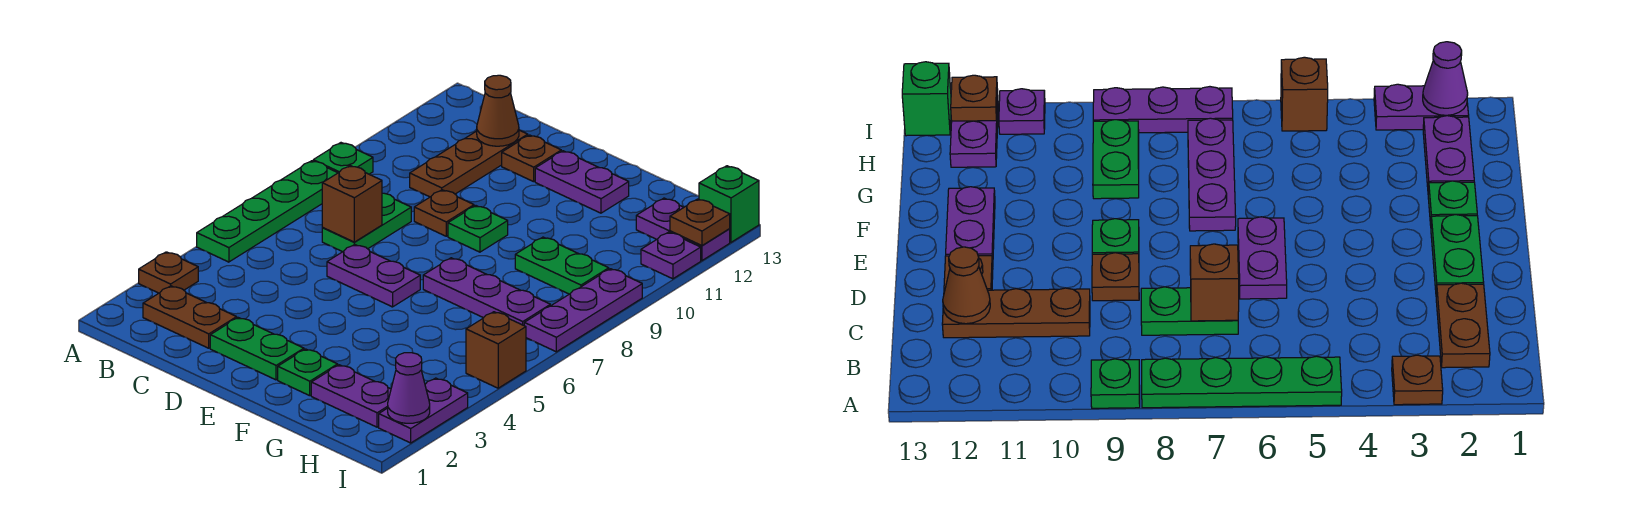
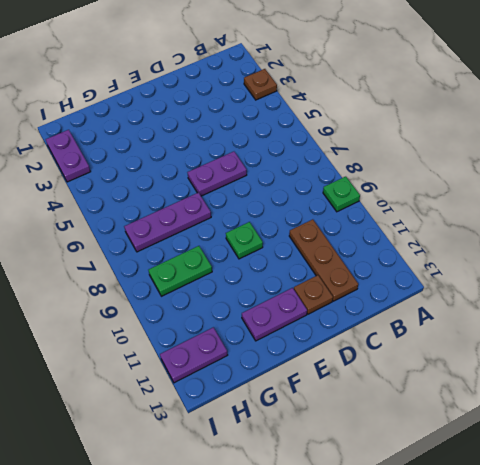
none -> green 1x4 plate [197,161,337,262]
none -> brown 1x2 plate [143,286,237,348]
none -> green 1x2 plate [322,193,411,252]

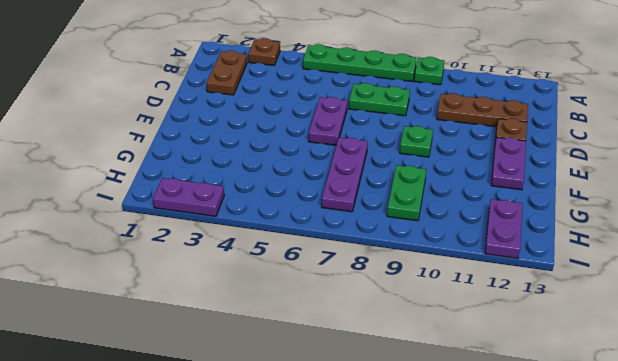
none -> green 1x2 plate [210,318,304,380]
none -> brown 1x1 plate [414,190,474,236]
none -> green 1x1 plate [278,349,338,396]

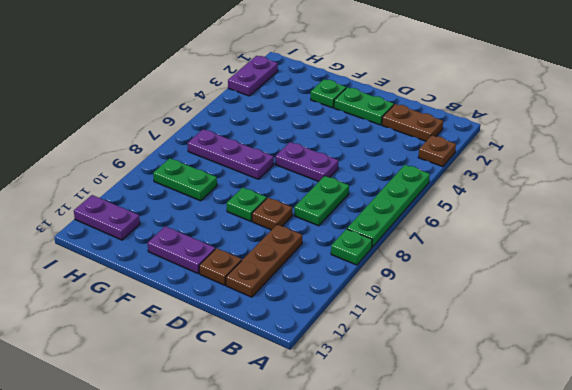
none -> purple 1x2 plate [311,365,391,427]
none -> brown 1x1 brick [466,312,526,388]
none -> purple 1x3 plate [524,269,642,352]

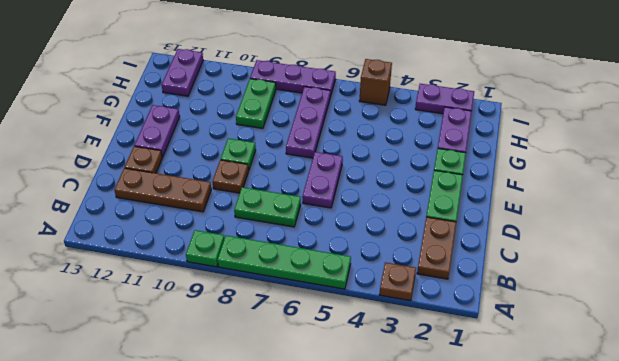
none -> purple 1x1 plate [641,232,701,279]
none -> green 1x1 brick [699,166,759,242]
none -> brown 1x1 brick [322,166,382,242]

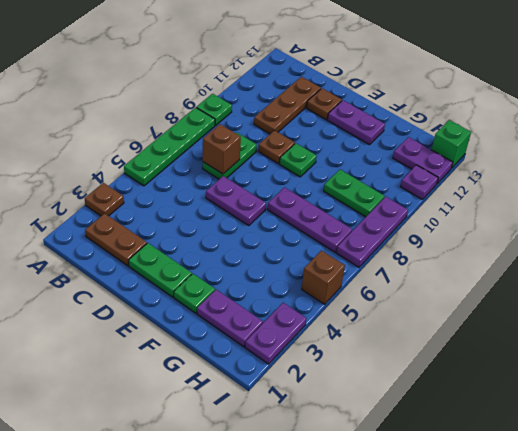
none -> brown 1x1 cone [477,75,519,146]
none -> purple 1x1 cone [388,353,430,423]
none -> brown 1x1 plate [670,199,730,246]

